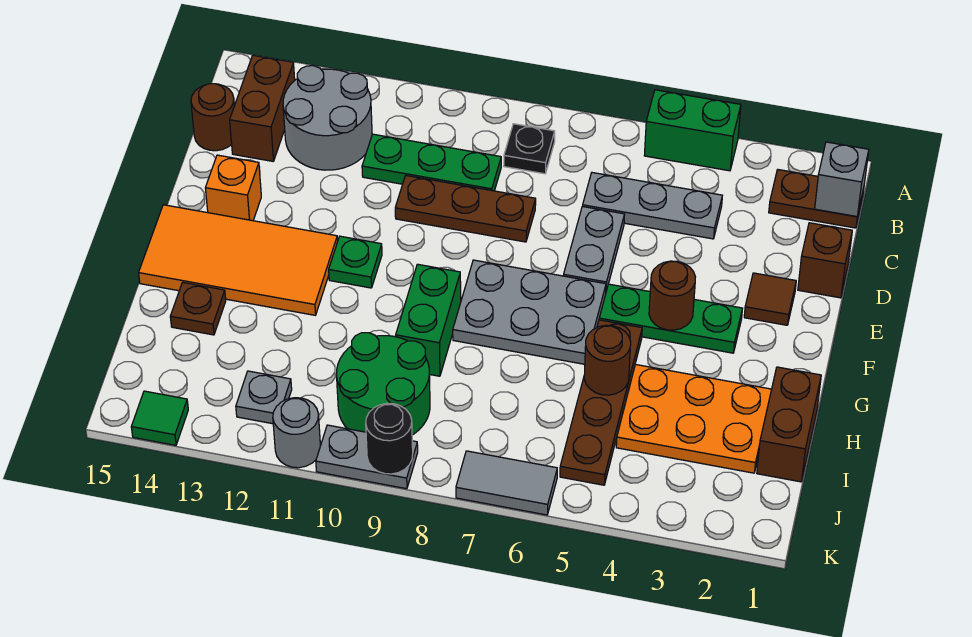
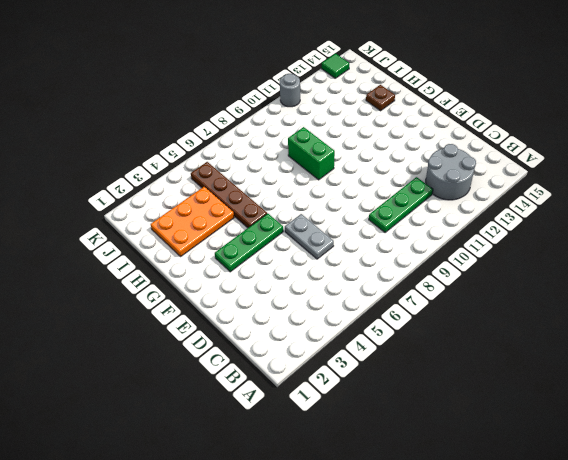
none -> green 1x2 brick [644,90,741,171]
none -> brown 1x2 plate [769,170,864,228]
none -> black 1x1 plate [504,124,555,174]
none -> brown 1x2 brick [230,55,295,161]

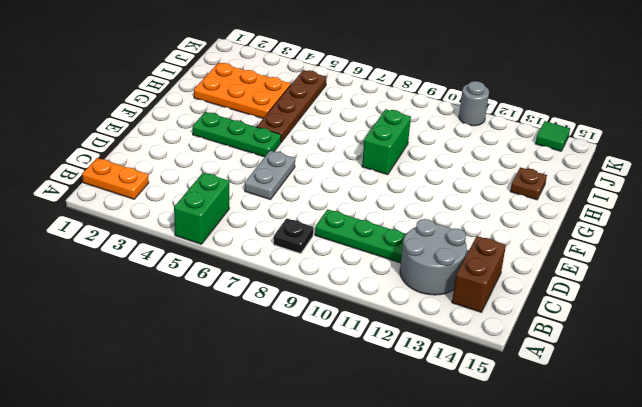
green 1x2 brick [174,173,229,244] -> green 1x2 brick turned to [644,90,741,171]
orange 1x2 plate [82,158,149,199] -> brown 1x2 plate [769,170,864,228]
none -> grey 1x3 plate [583,173,722,239]
none -> brown 1x1 round brick [191,84,234,151]
none -> brown 1x1 brick [798,223,852,298]
none -> brown 1x3 plate [395,176,536,242]

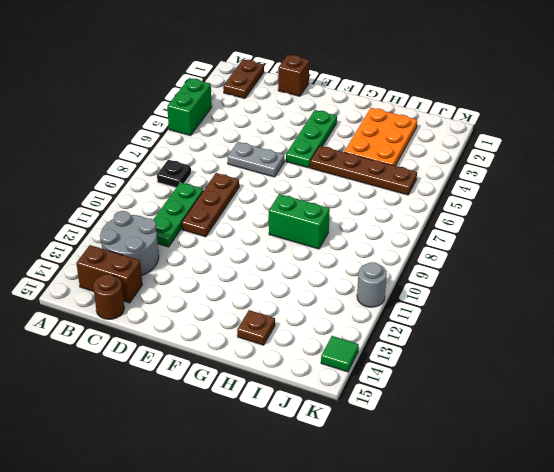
none -> grey 1x3 plate [583,173,722,239]
none -> brown 1x1 tile [744,273,796,325]
none -> orange 1x1 brick [205,155,261,221]
none -> grey 2x3 plate [453,260,606,364]

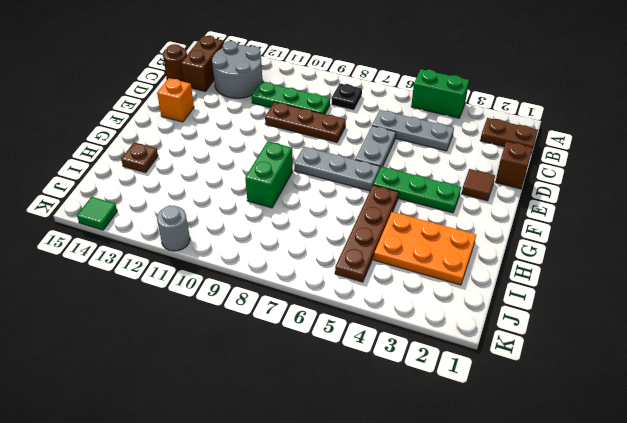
grey 1x3 plate [294,147,380,191] -> grey 2x3 plate [453,260,606,364]
none -> green 1x1 plate [329,236,382,288]
none -> orange 2x4 tile [139,205,338,315]
none -> brown 1x2 brick [757,367,821,482]
none -> green 2x2 round brick [337,333,430,435]

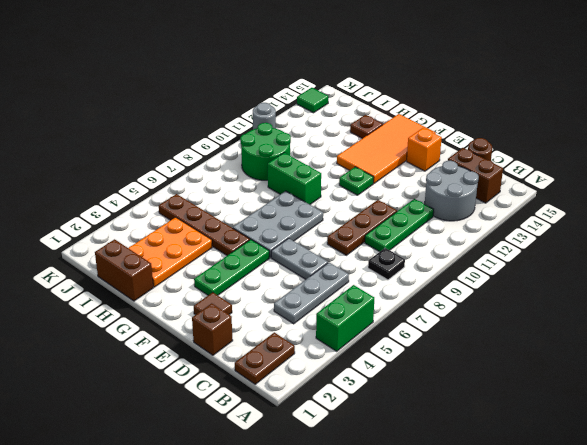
none -> grey 1x1 plate [236,371,292,424]
none -> grey 1x2 tile [456,451,557,515]
none -> grey 1x2 plate [316,425,418,489]
none -> grey 1x1 brick [815,142,869,216]

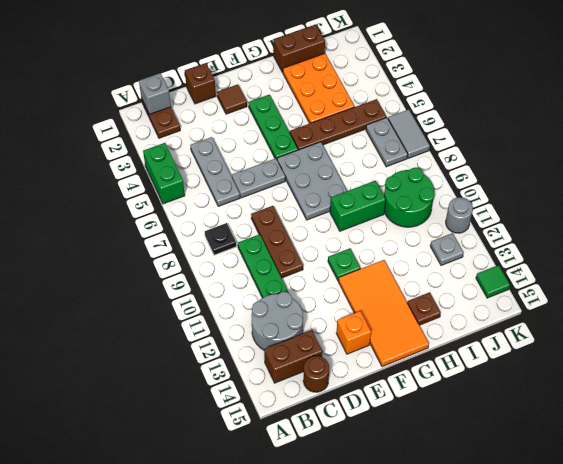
grey 1x2 plate [366,118,408,167] -> grey 1x2 plate moved to [316,425,418,489]
none -> brown 1x1 round brick [649,261,695,330]
none -> brown 1x1 round brick [584,325,631,395]
none -> black 1x1 round brick [366,403,413,474]

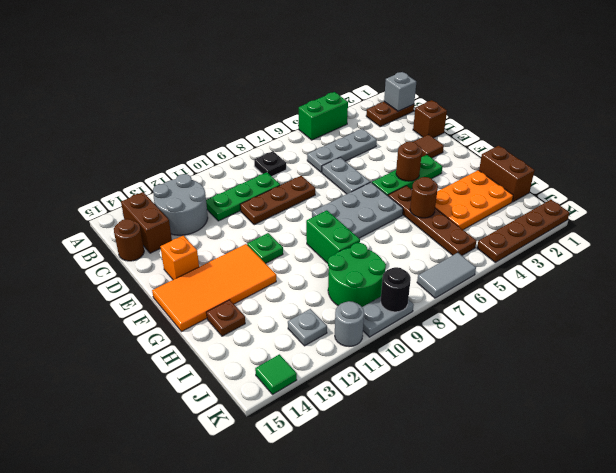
brown 1x4 plate [477,200,569,262] -> none

